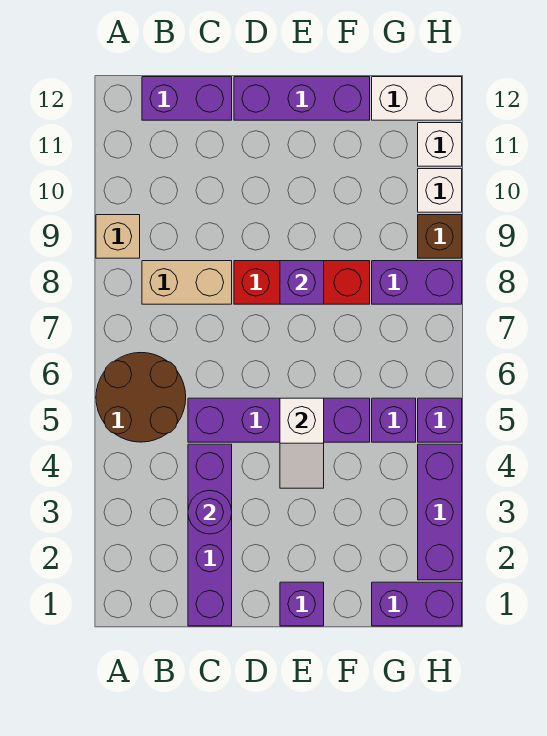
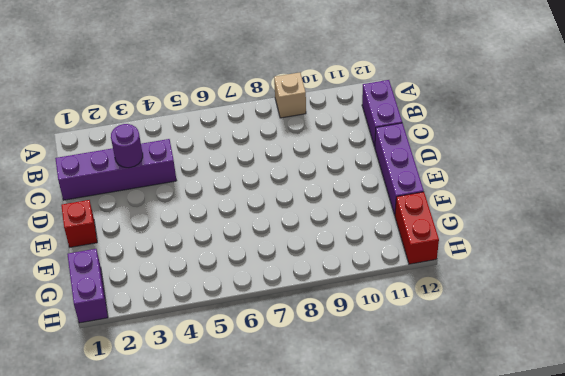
red 1x1 brick [61,200,97,247] -> purple 1x1 brick [280,582,324,626]
red 1x2 brick [395,192,439,264] -> white 1x2 brick [372,77,462,120]
none -> brown 2x2 round brick [96,353,186,442]
none -> tan 1x2 brick [142,261,232,304]
none -> purple 1x4 brick [188,398,370,442]

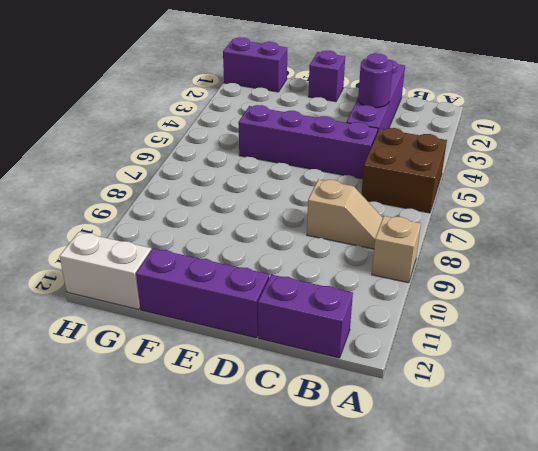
brown 2x2 brick [361,128,447,213] -> brown 2x2 round brick [96,353,186,442]
tan 1x2 slope [307,179,383,249] -> tan 1x2 brick [142,261,232,304]
none -> red 1x3 brick [234,261,370,304]
none -> purple 1x1 brick [372,398,416,442]
none -> purple 1x2 brick [372,261,462,304]

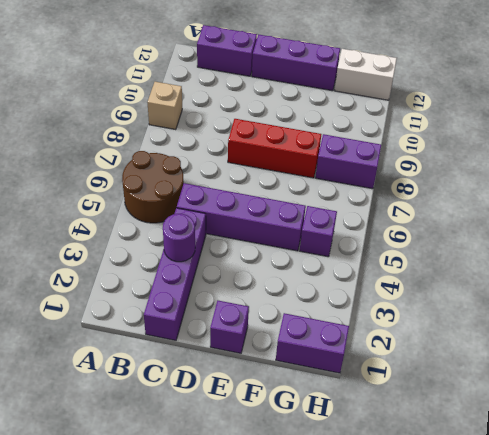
none -> tan 1x2 brick [142,261,232,304]
none -> purple 1x3 brick [418,444,462,580]
none -> purple 1x1 brick [418,398,462,442]

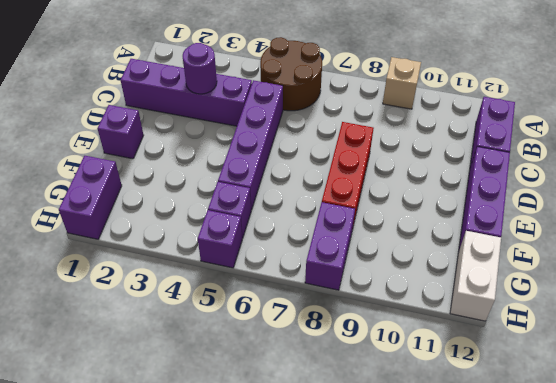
none -> tan 1x2 brick [142,261,232,304]
none -> purple 1x3 brick [418,444,462,580]
none -> brown 1x1 brick [418,215,462,258]

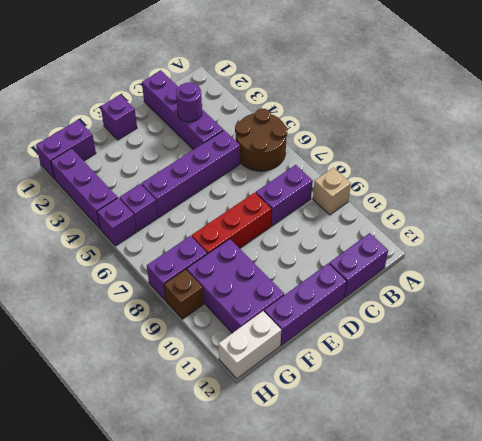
purple 1x2 brick [256,165,313,226] -> tan 1x2 brick [142,261,232,304]
purple 2x3 brick [187,239,284,333] -> none
none -> white 1x1 brick [418,169,462,212]
none -> white 1x1 brick [418,123,462,166]
none -> white 1x2 slope [280,398,324,488]

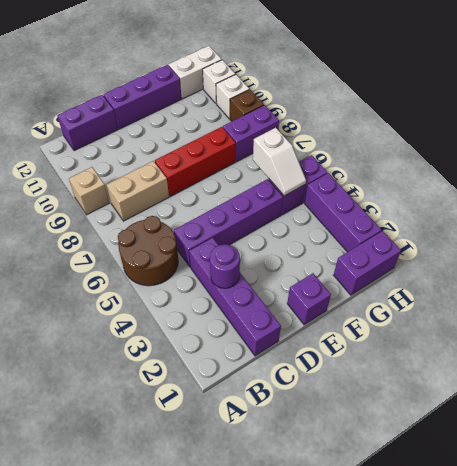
white 1x2 slope [253,128,306,196] -> white 1x2 slope moved to [280,398,324,488]
none -> purple 1x1 brick [280,261,324,304]

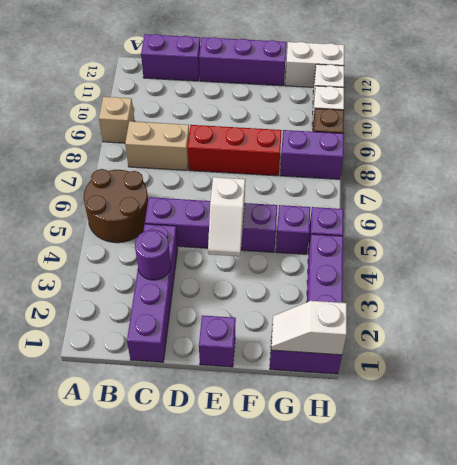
white 1x2 slope [271,301,347,355] -> none
none -> purple 1x1 brick [280,261,324,304]

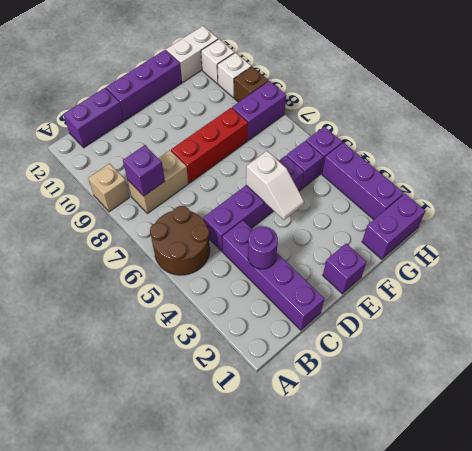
purple 1x1 brick [123,145,165,196] -> purple 1x1 brick moved to [280,261,324,304]

